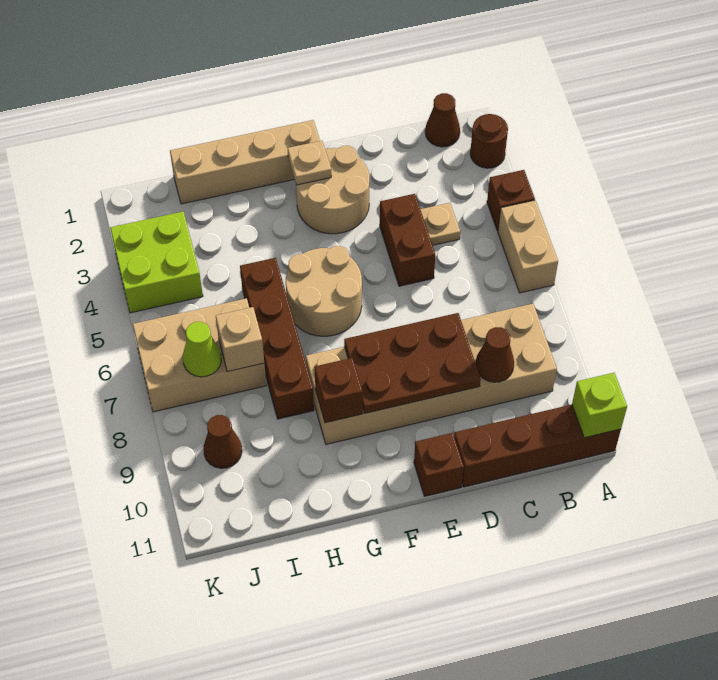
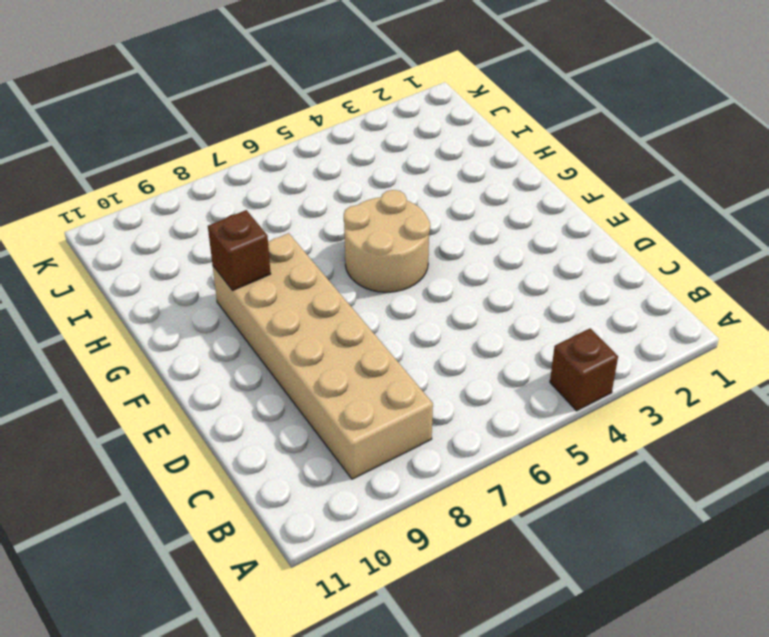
none -> brown 1x1 round brick [470,114,508,168]
none -> tan 1x2 brick [498,200,558,293]
none -> brown 1x4 brick [454,405,621,487]

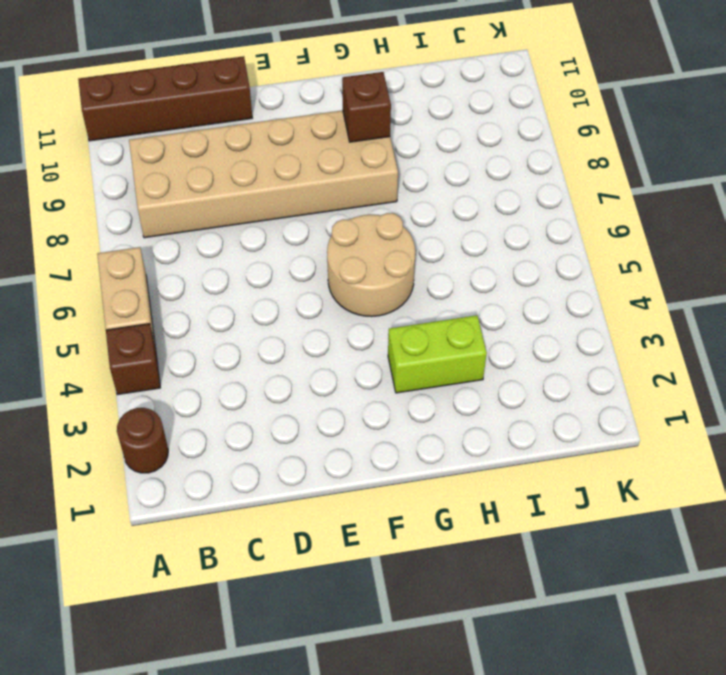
lime 1x2 brick [388,315,487,393] -> none
none -> brown 1x1 cone [425,93,460,147]
none -> tan 1x1 plate [420,203,460,245]
none -> brown 1x2 brick [380,194,435,286]

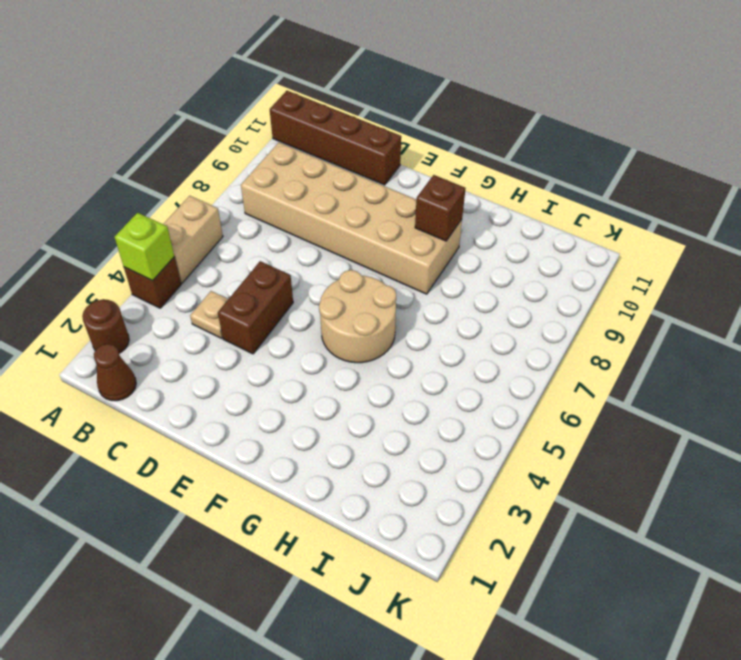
lime 1x1 brick [115,213,174,281] -> lime 1x1 brick moved to [572,373,627,438]
none -> tan 2x2 round brick [296,146,369,234]
none -> brown 1x1 brick [414,433,464,496]
none -> tan 1x4 brick [170,120,320,204]

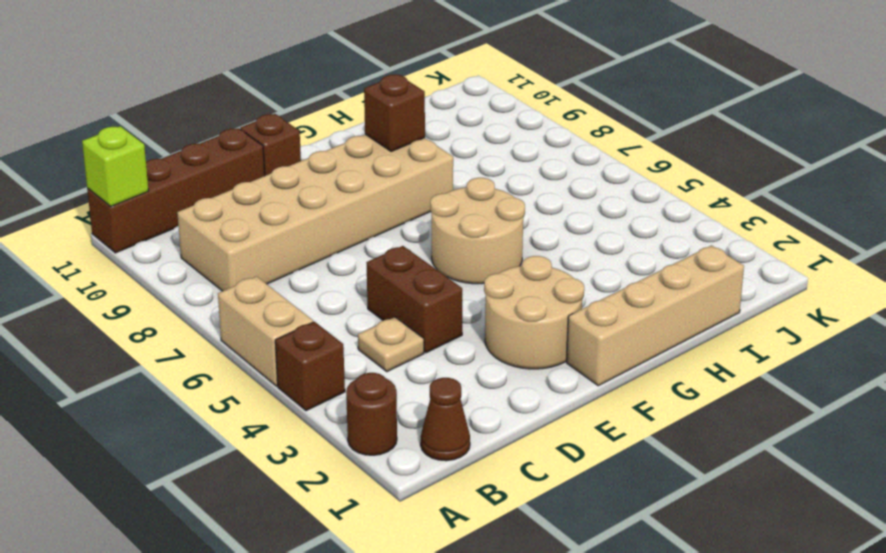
none -> brown 1x4 brick [240,258,314,419]
none -> tan 2x3 brick [133,298,266,412]
none -> lime 2x2 brick [110,212,203,313]

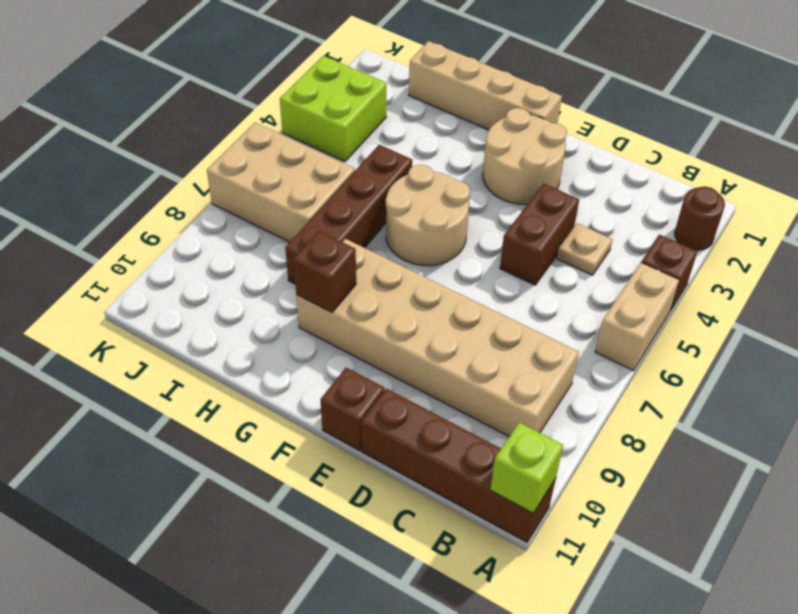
none -> brown 1x1 cone [425,93,460,147]
none -> brown 1x1 cone [203,415,242,468]
none -> brown 1x1 cone [476,327,514,382]

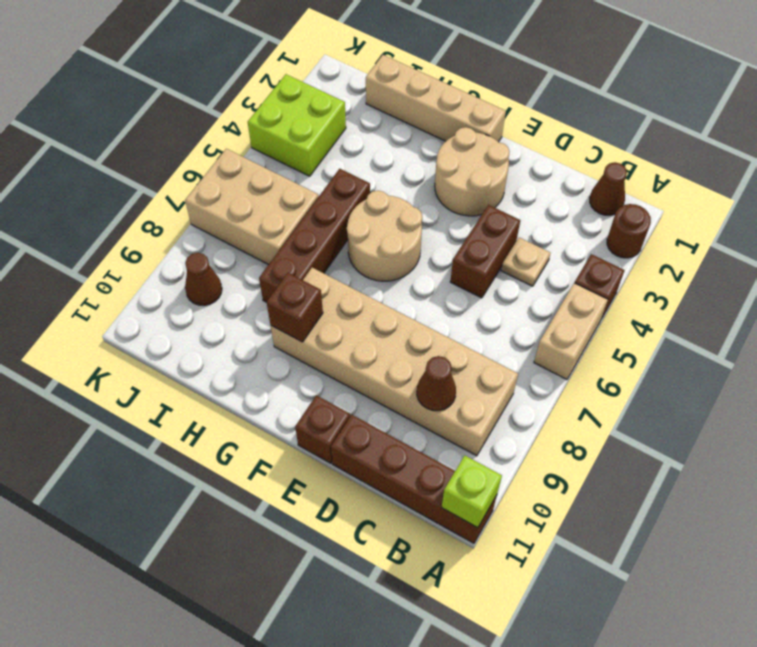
none -> brown 2x3 plate [344,313,481,413]
none -> tan 1x1 plate [288,141,331,185]
none -> tan 1x1 brick [216,307,264,372]

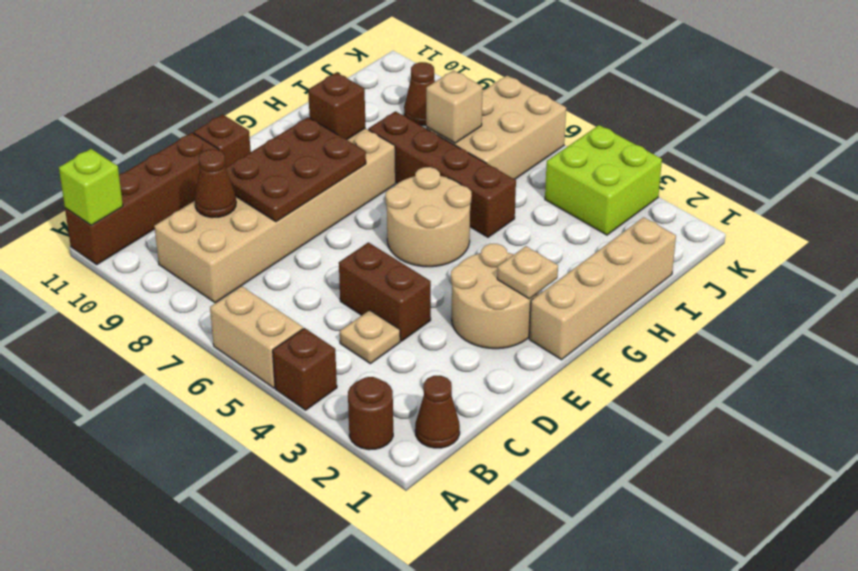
none -> lime 1x1 cone [183,322,221,377]

